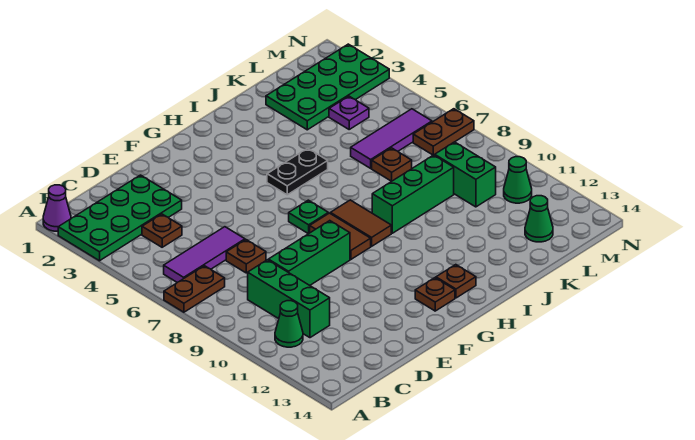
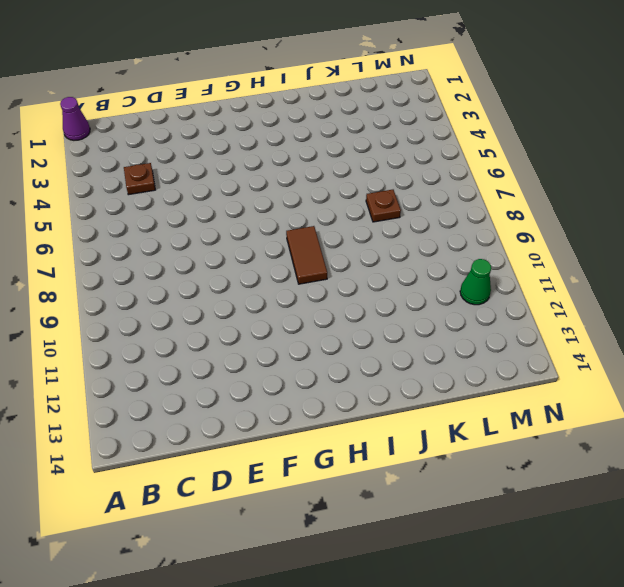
none -> green 2x4 plate [58,175,182,261]
none -> brown 1x2 plate [164,266,225,312]
none -> purple 1x3 tile [164,227,245,282]

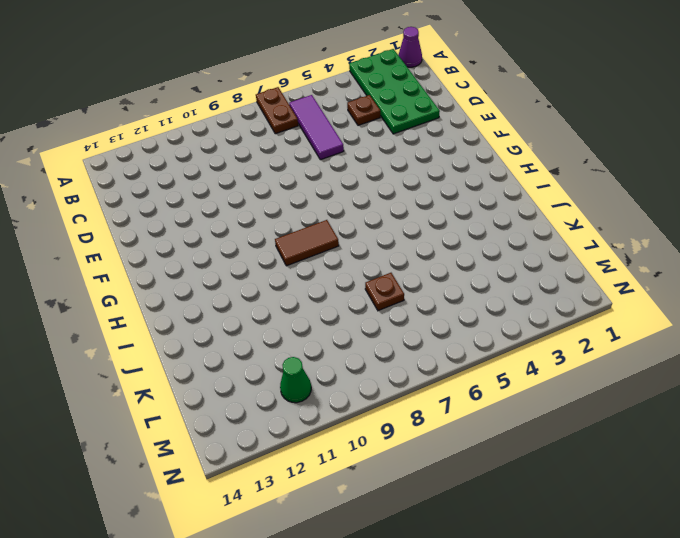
none -> green 1x1 cone [275,301,303,347]
none -> green 1x3 brick [248,260,330,338]
none -> brown 1x1 plate [226,240,266,273]

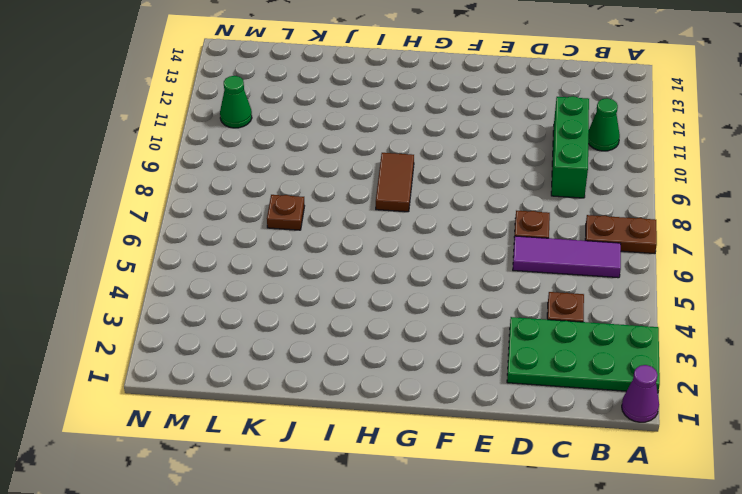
none -> green 1x3 brick [268,221,350,285]
none -> green 1x1 plate [289,200,328,234]
none -> brown 1x2 tile [310,213,371,259]

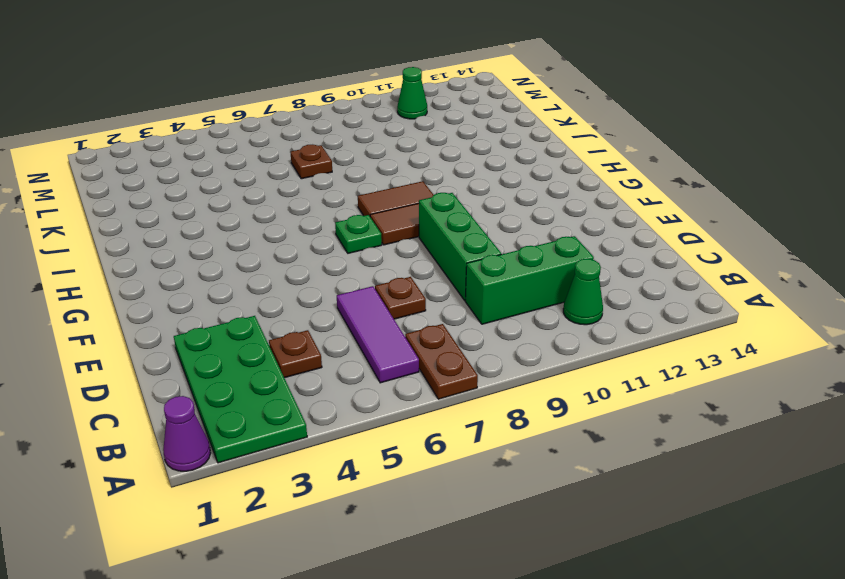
none -> brown 1x1 plate [415,278,455,311]
none -> black 1x2 plate [267,148,328,195]
none -> brown 1x1 plate [436,265,476,298]

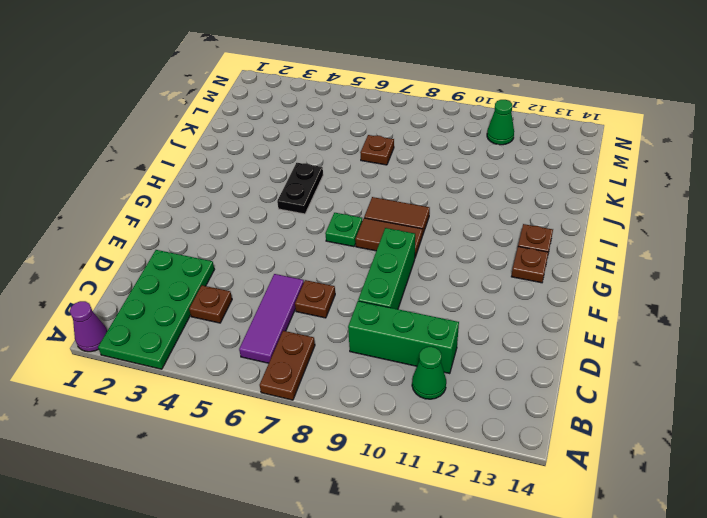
none -> green 1x3 brick [372,155,454,233]
none -> green 2x4 plate [266,44,389,130]
none -> purple 1x3 tile [351,109,432,168]

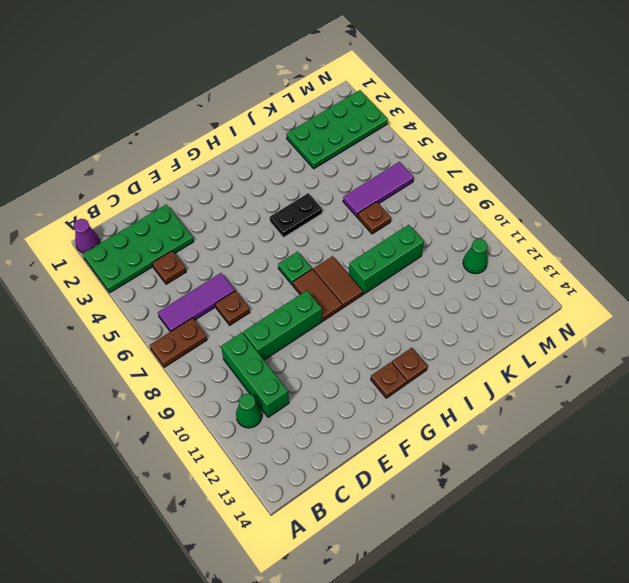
none -> purple 1x1 plate [329,96,369,129]
none -> green 1x2 brick [435,142,496,207]
none -> green 1x1 cone [525,196,553,242]

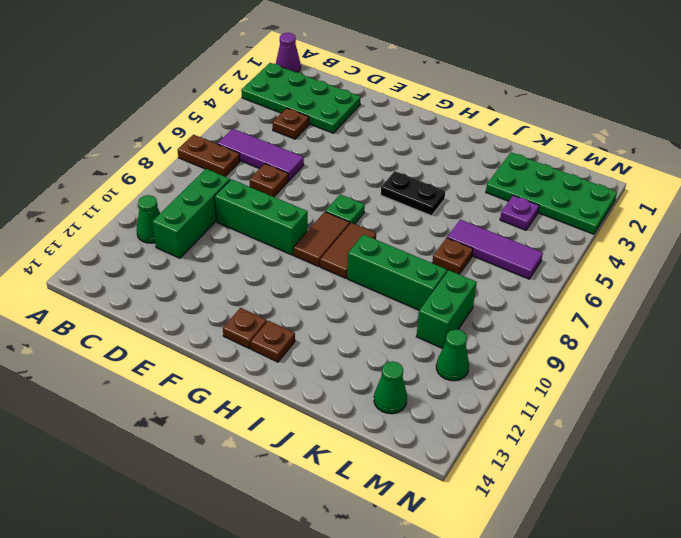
none -> brown 1x2 plate [413,109,474,155]

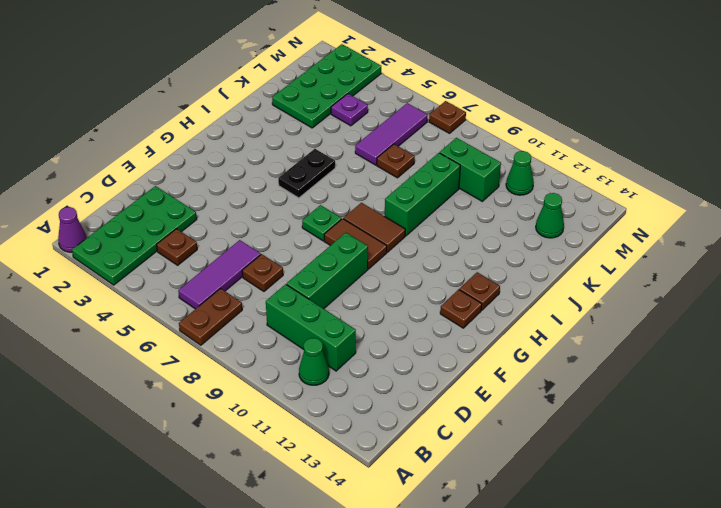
brown 1x1 plate [429,101,466,133] -> brown 1x2 plate [413,109,474,155]

